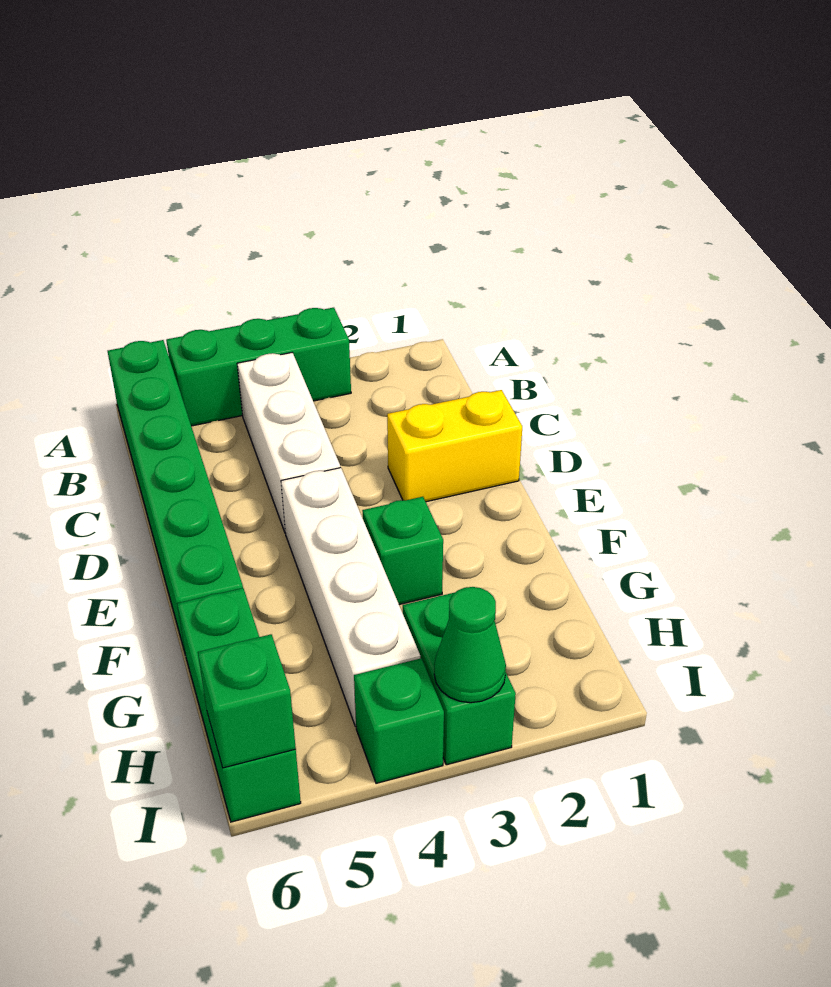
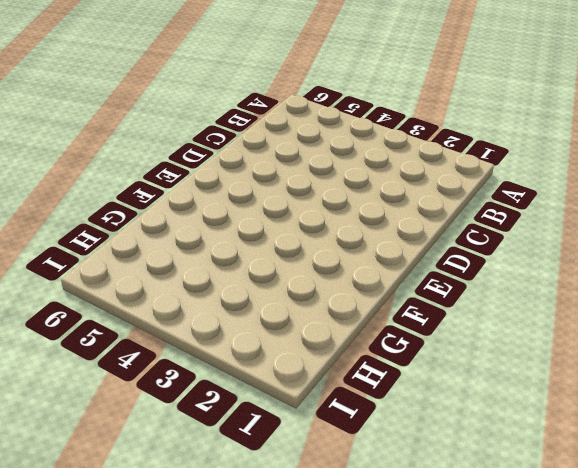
none -> green 1x3 brick [166,308,351,426]
none -> green 1x6 brick [108,340,243,655]

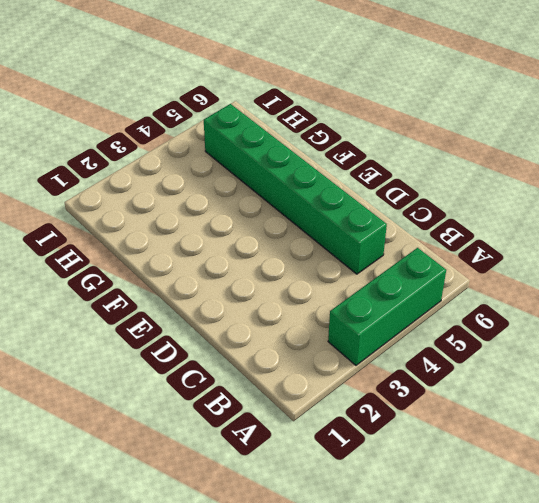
green 1x6 brick [204,104,387,274] -> green 1x6 brick moved to [108,340,243,655]
none -> white 1x3 brick [237,353,340,532]
none -> yellow 1x2 brick [387,390,522,502]

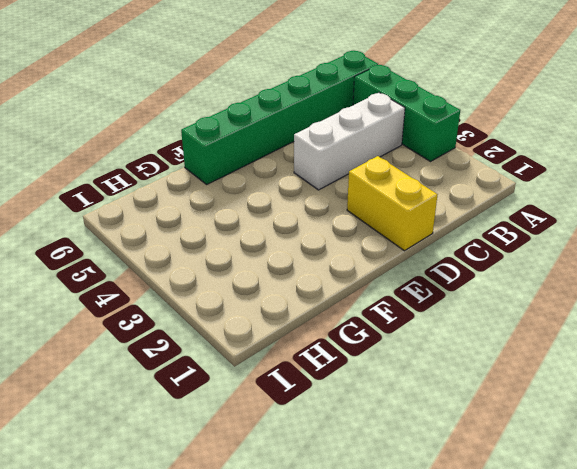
none -> white 1x4 brick [281,468,420,727]
none -> green 1x1 brick [362,497,443,605]

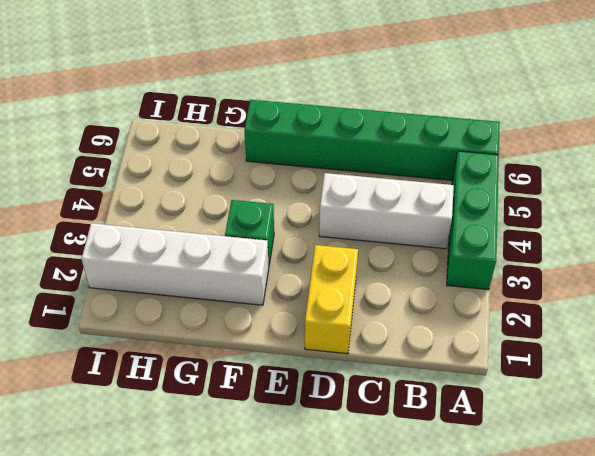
white 1x4 brick [82,223,269,305] -> white 1x4 brick moved to [281,468,420,727]
none -> green 1x3 brick [177,588,301,822]
none -> green 1x2 brick [403,593,516,765]

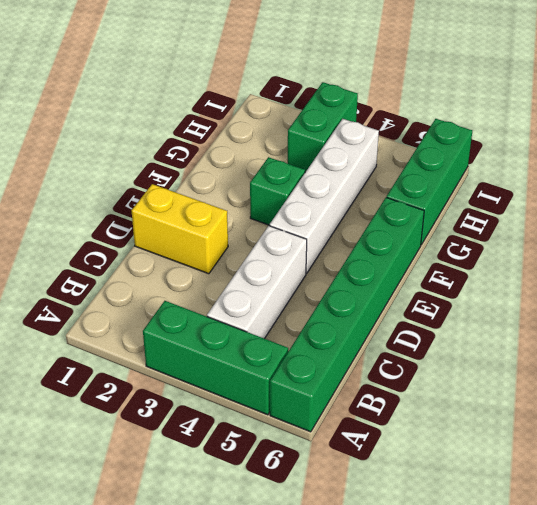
none -> green 1x1 brick [354,658,444,783]
none -> green 1x1 cone [434,587,506,703]

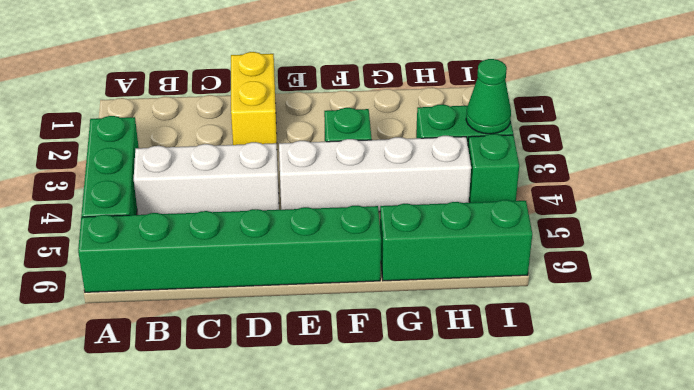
none -> green 1x1 brick [198,634,296,768]

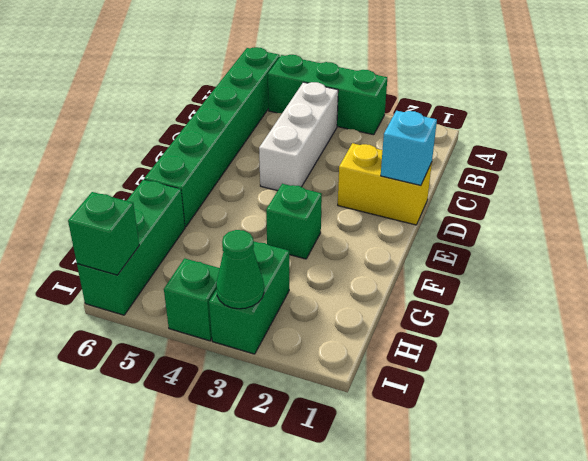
cyan 1x1 brick [381,111,437,185] -> none
none -> white 1x4 brick [281,468,420,727]

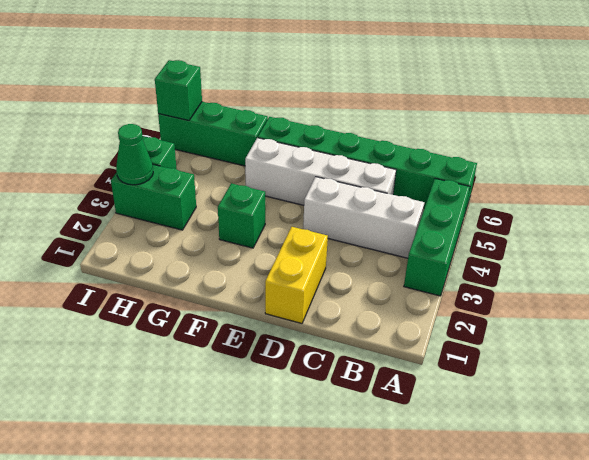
white 1x4 brick [245,138,396,205] -> white 1x4 brick moved to [281,468,420,727]

